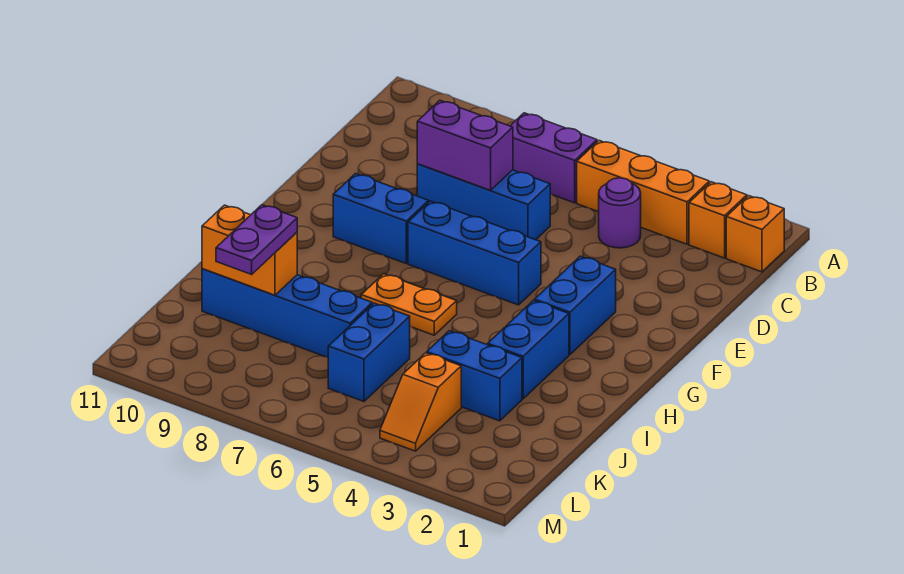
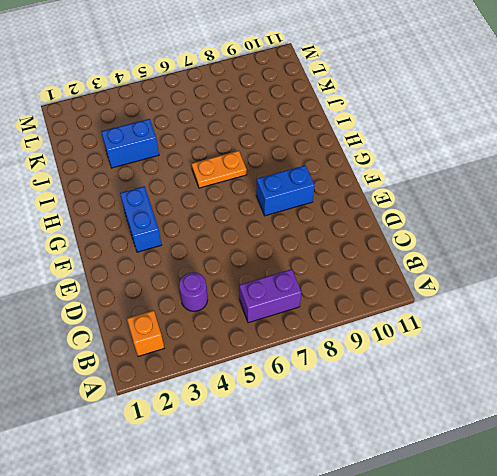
none -> orange 1x1 brick [726,196,784,272]
none -> orange 1x3 brick [577,141,709,244]
none -> blue 1x3 brick [417,164,550,240]

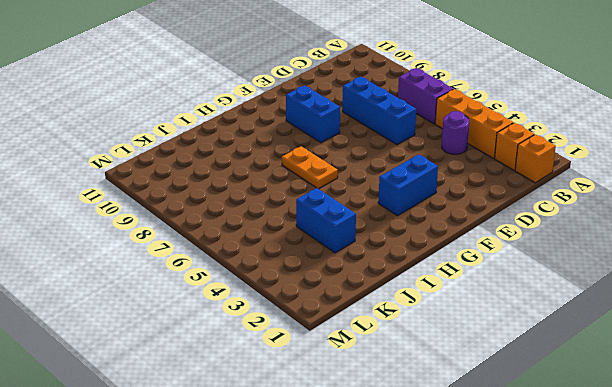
none -> blue 1x3 brick [408,201,541,305]
none -> blue 1x2 brick [488,300,569,399]
none -> blue 1x2 brick [328,303,410,401]

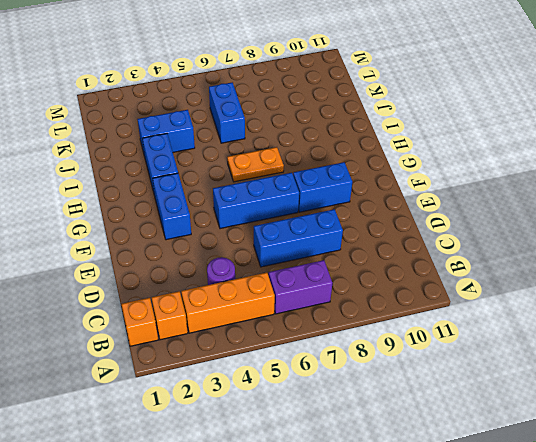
none -> blue 1x4 brick [202,269,372,357]
none -> orange 1x2 slope [380,353,461,451]
none -> purple 1x2 brick [417,100,513,190]

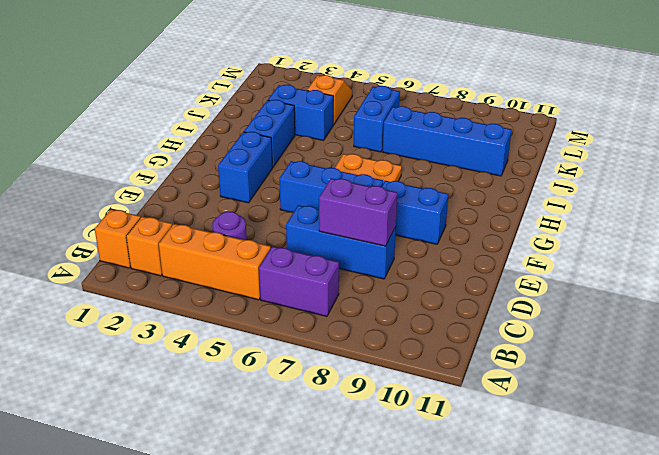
none -> orange 1x2 brick [202,205,297,295]
none -> purple 1x2 plate [216,205,297,274]

